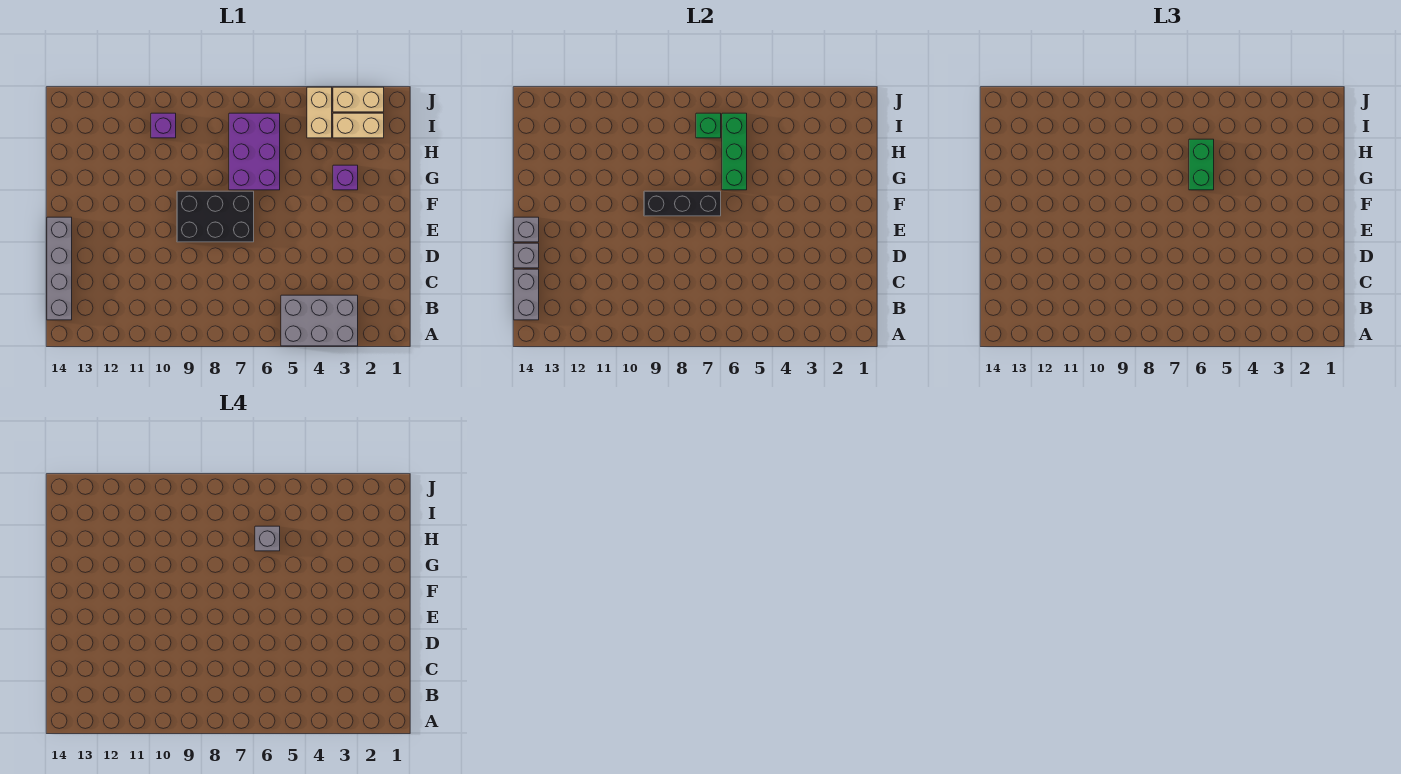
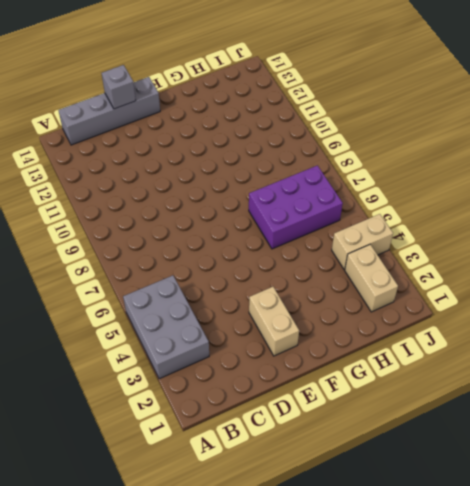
tan 1x2 brick [249,287,299,356] -> tan 1x2 brick moved to [333,87,384,112]
none -> black 2x3 brick [177,191,254,242]
none -> purple 1x1 brick [333,165,358,190]
none -> purple 1x1 brick [151,113,176,138]

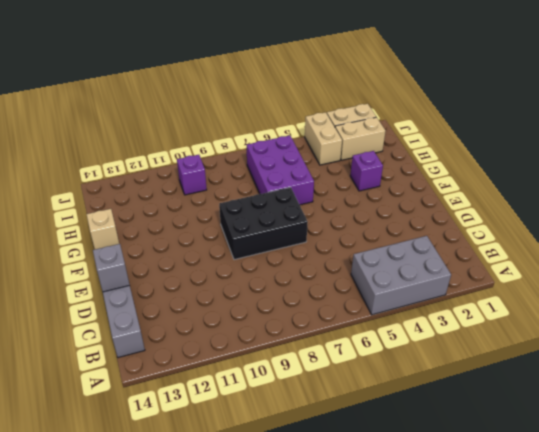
tan 1x1 brick [87,209,119,249] -> none
none -> grey 1x2 brick [514,269,539,320]
none -> grey 1x1 brick [514,217,539,242]
none -> black 1x3 brick [644,191,721,216]

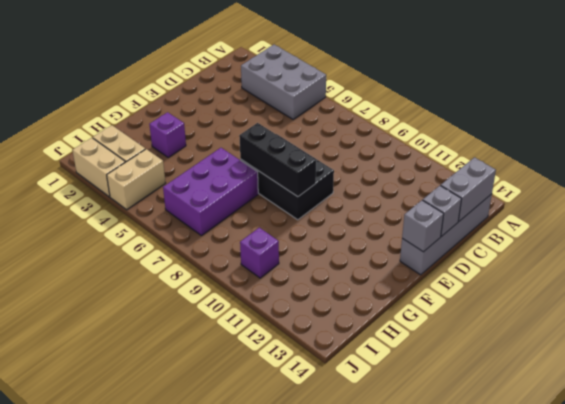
none -> green 1x3 brick [722,113,747,190]
none -> green 1x1 brick [696,113,721,138]
none -> green 1x2 brick [1189,139,1214,190]

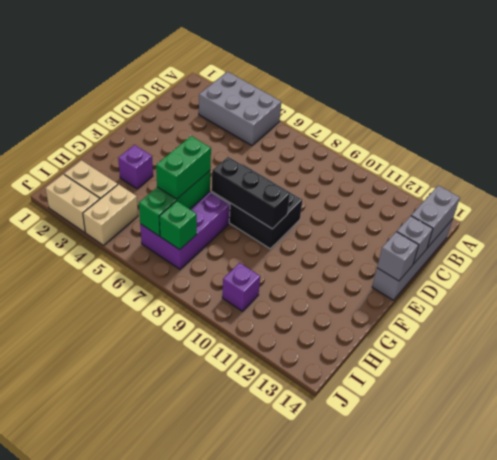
none -> grey 1x1 brick [255,526,280,551]

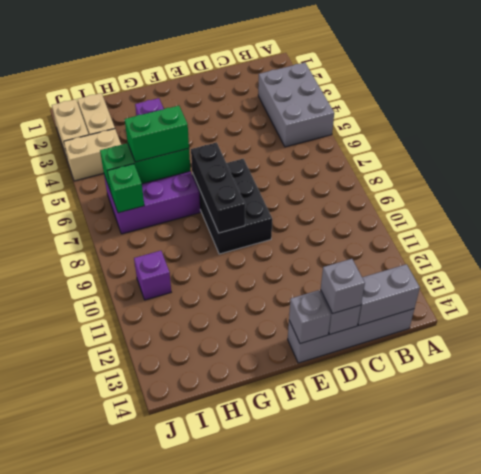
grey 1x1 brick [321,259,365,314] -> grey 1x1 brick moved to [255,526,280,551]

